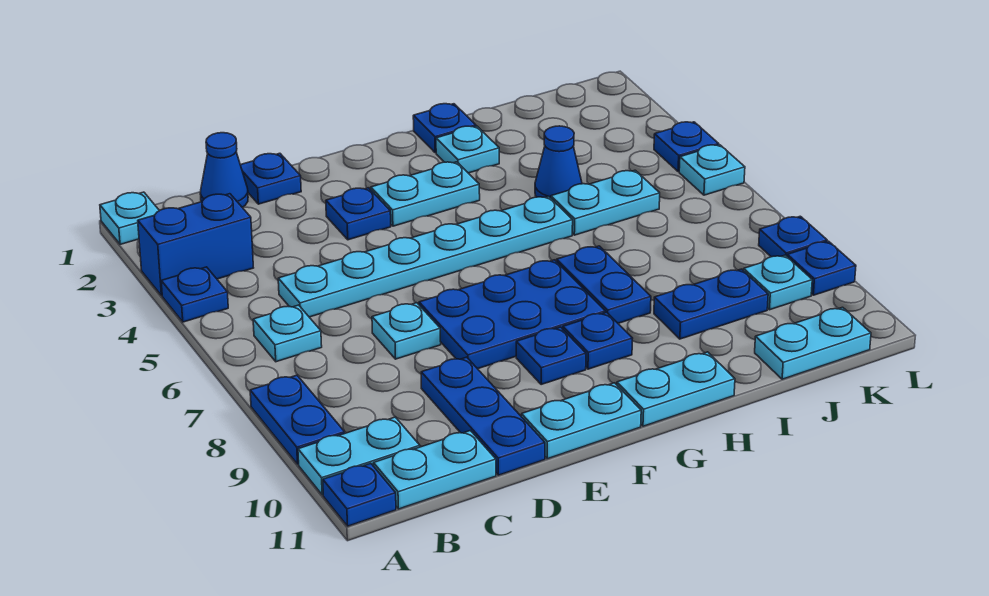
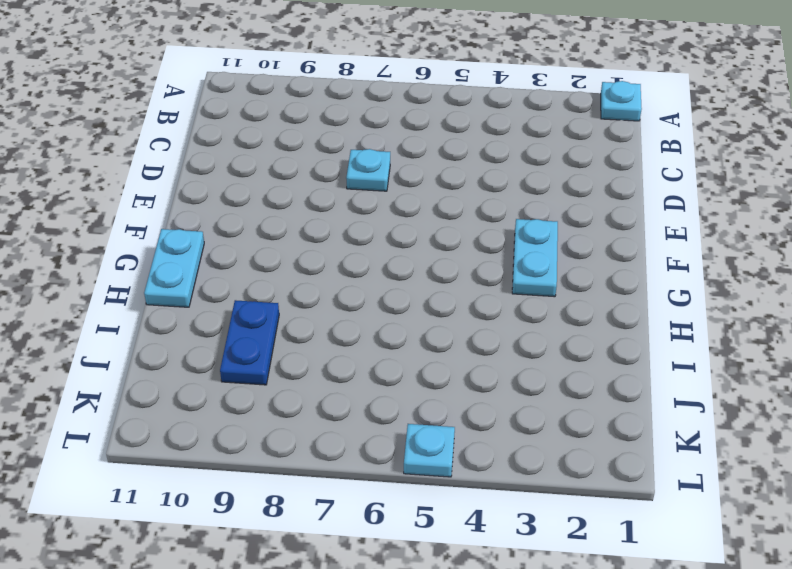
none -> blue 1x2 brick [138,194,253,296]
none -> blue 1x1 plate [161,267,228,322]
none -> blue 1x2 plate [250,375,345,464]
none -> cyan 1x2 plate [298,417,420,495]

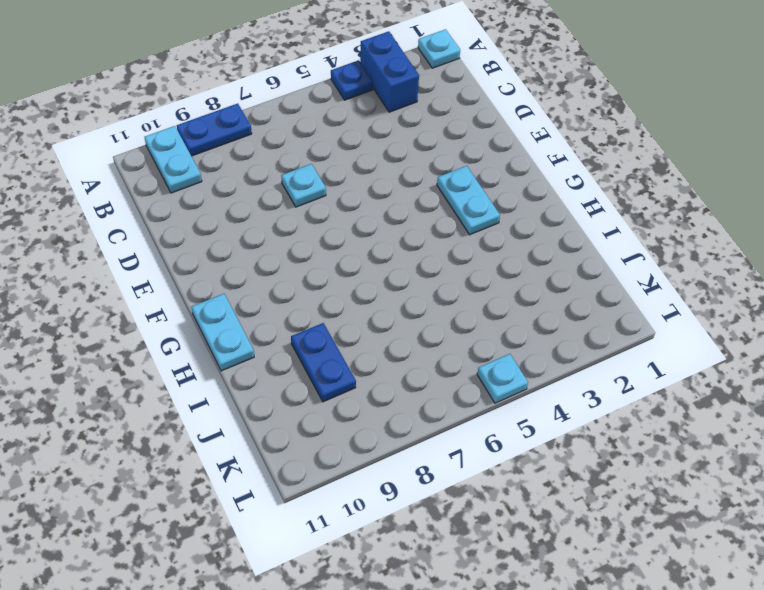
none -> blue 1x1 plate [323,463,396,526]
none -> cyan 1x1 plate [253,305,322,362]
none -> cyan 1x2 plate [373,431,496,509]
none -> blue 1x1 cone [200,133,248,207]

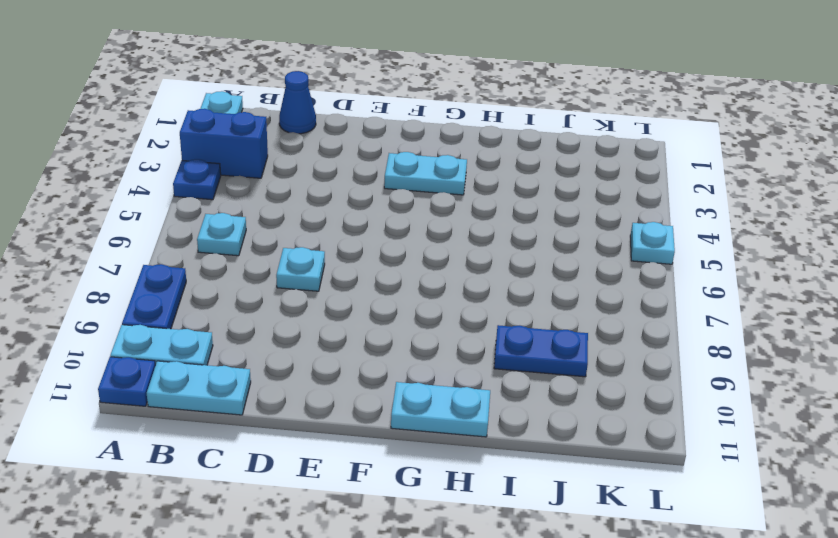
none -> cyan 1x6 plate [278,196,573,317]
none -> blue 1x1 plate [241,153,301,204]
none -> blue 1x3 plate [421,357,545,475]
none -> blue 1x1 plate [326,188,391,240]

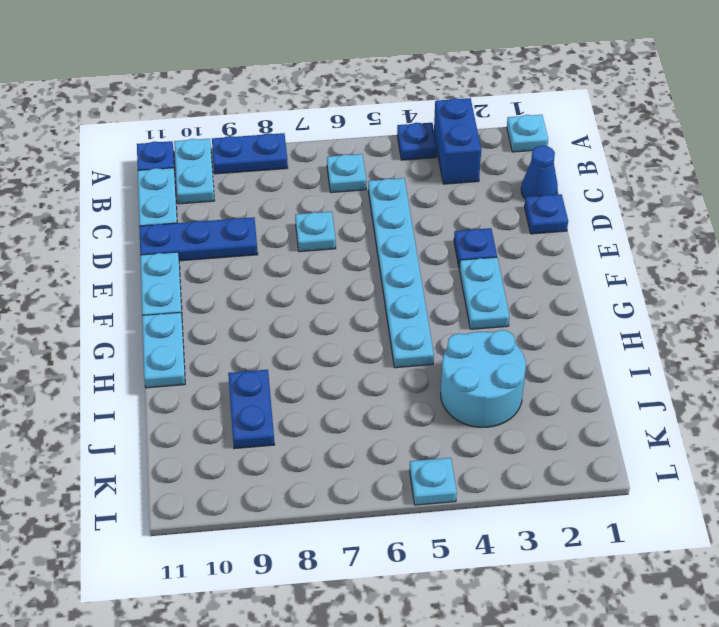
cyan 2x2 round brick [441,330,526,427] -> blue 1x1 cone [535,126,582,198]
none -> blue 2x3 plate [419,260,606,369]
none -> blue 1x1 plate [516,327,586,384]
none -> blue 1x1 plate [563,312,633,369]
none -> blue 1x1 plate [413,104,476,153]

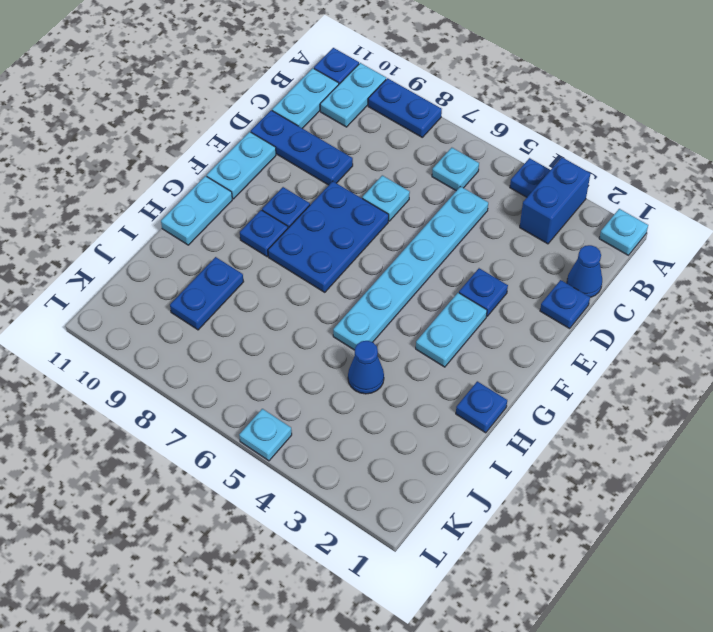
none -> cyan 1x1 plate [436,126,499,173]
none -> blue 1x2 plate [557,246,651,323]
none -> cyan 1x2 plate [551,170,660,235]
none -> cyan 1x2 plate [755,307,871,379]

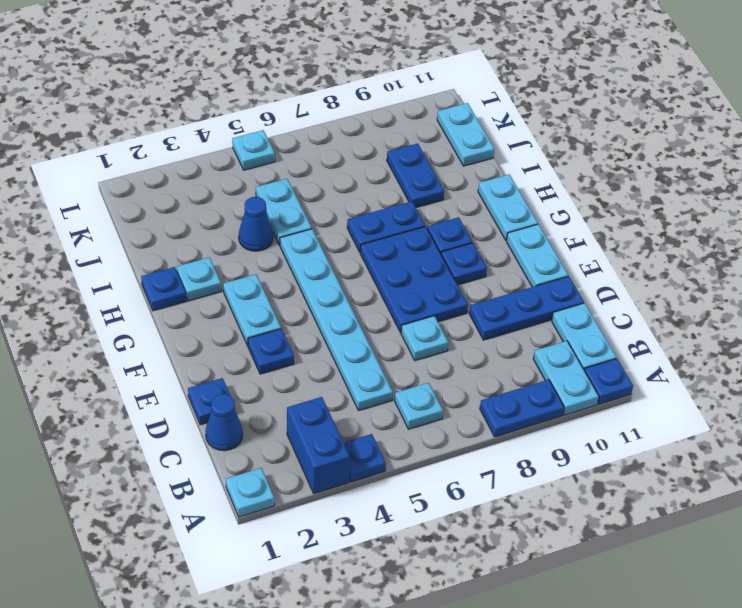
none -> cyan 1x1 plate [744,255,812,310]
none -> blue 1x1 plate [654,122,719,172]
none -> blue 1x1 plate [759,216,827,257]
none -> blue 1x1 plate [787,241,856,295]

